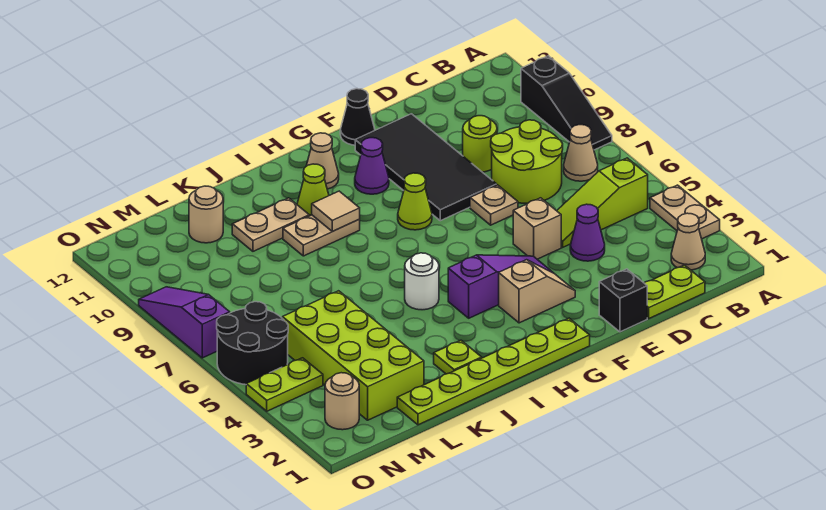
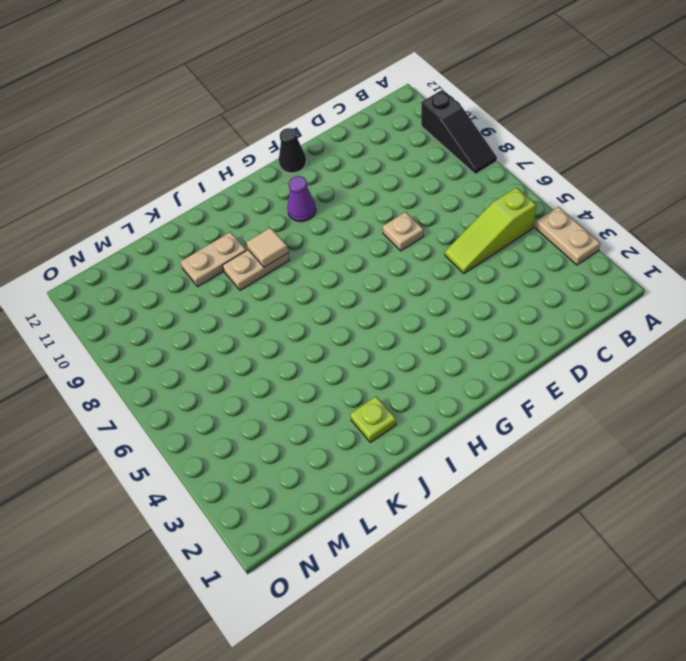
none -> tan 1x1 cone [671,213,705,270]
none -> tan 1x1 cone [564,125,598,181]
none -> lime 1x2 plate [645,265,705,318]
none -> lime 2x2 round brick [491,120,563,203]

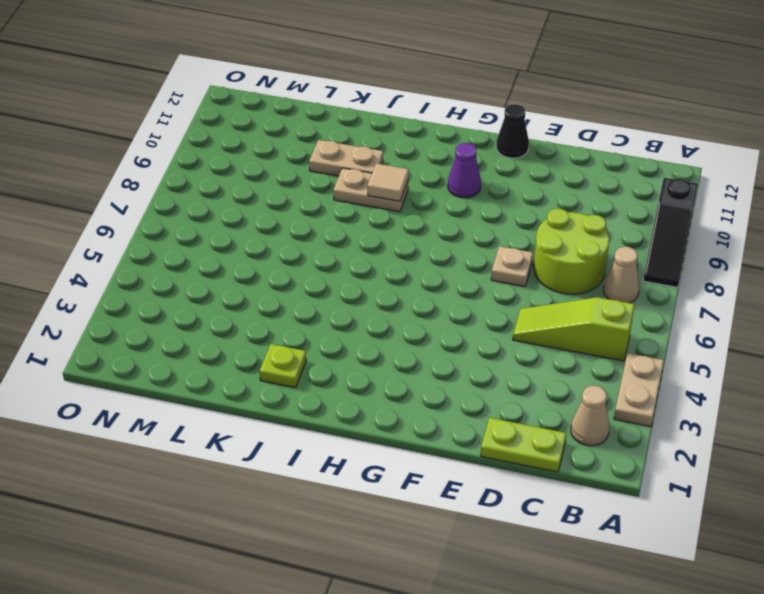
none -> purple 1x1 cone [570,204,605,261]
none -> lime 1x1 round brick [463,116,497,172]
none -> black 1x1 brick [599,269,647,332]
none -> tan 1x1 brick [513,198,561,259]

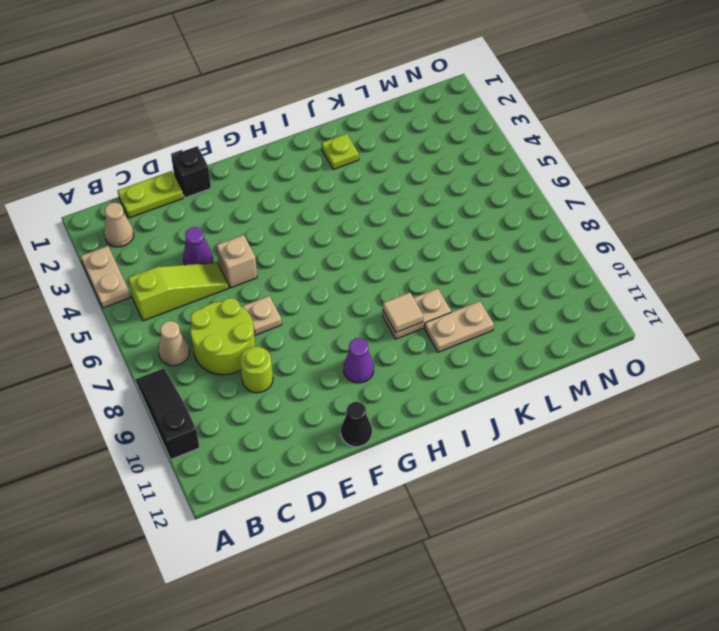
none -> black 2x4 tile [355,114,497,221]
none -> tan 1x2 slope [499,260,575,323]
none -> purple 1x3 slope [448,255,553,318]
none -> lime 1x6 plate [397,318,590,425]

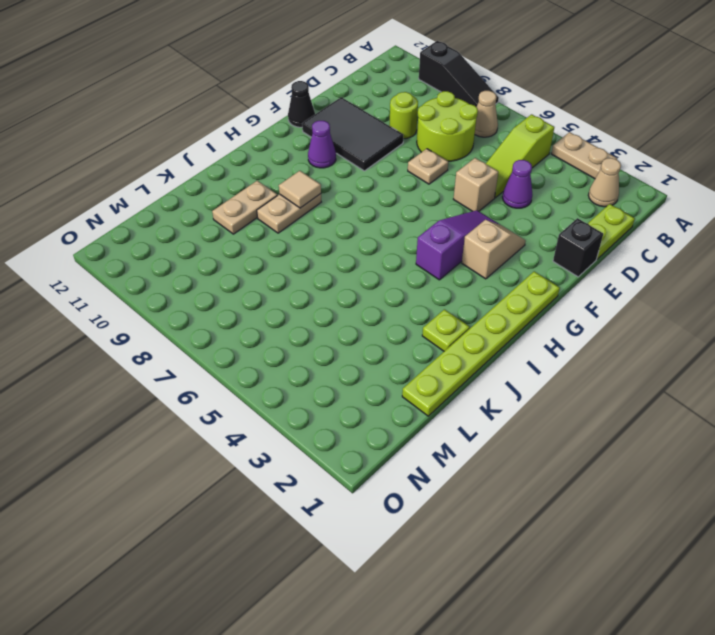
black 2x3 tile [302,97,403,171] -> black 2x4 tile [355,114,497,221]
none -> lime 1x1 cone [398,173,432,230]
none -> tan 1x1 cone [306,133,339,189]
none -> white 1x1 round brick [405,253,439,310]
none -> lime 1x1 cone [297,164,329,216]

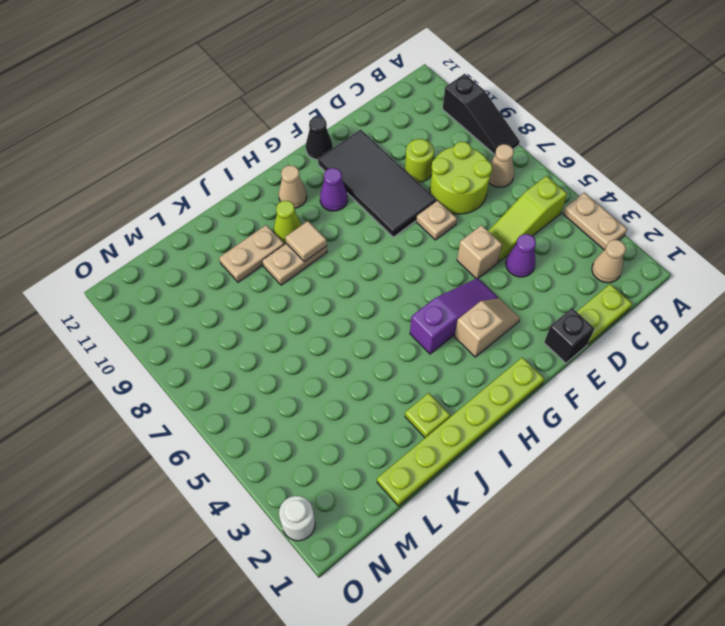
white 1x1 round brick [279,496,315,541] -> white 1x1 round brick moved to [405,253,439,310]
none -> lime 1x1 cone [398,173,432,230]
none -> lime 2x4 brick [282,291,424,420]
none -> tan 1x1 round brick [189,186,223,243]
none -> tan 1x1 round brick [325,373,359,430]

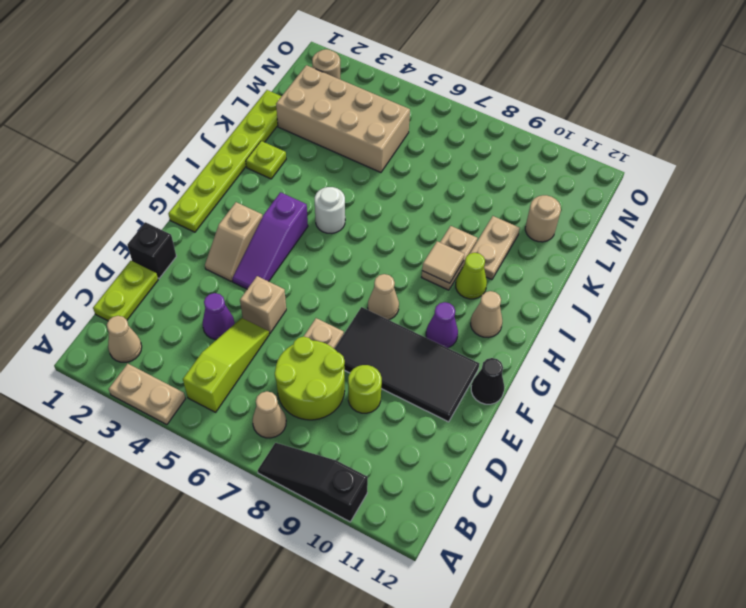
tan 1x1 cone [368,274,399,320] -> lime 1x1 cone [398,173,432,230]
tan 2x4 brick [276,65,410,172] -> lime 2x4 brick [282,291,424,420]
none -> lime 1x2 plate [246,358,323,411]
none -> black 2x2 round brick [217,302,288,385]
none -> purple 1x3 slope [139,287,230,358]

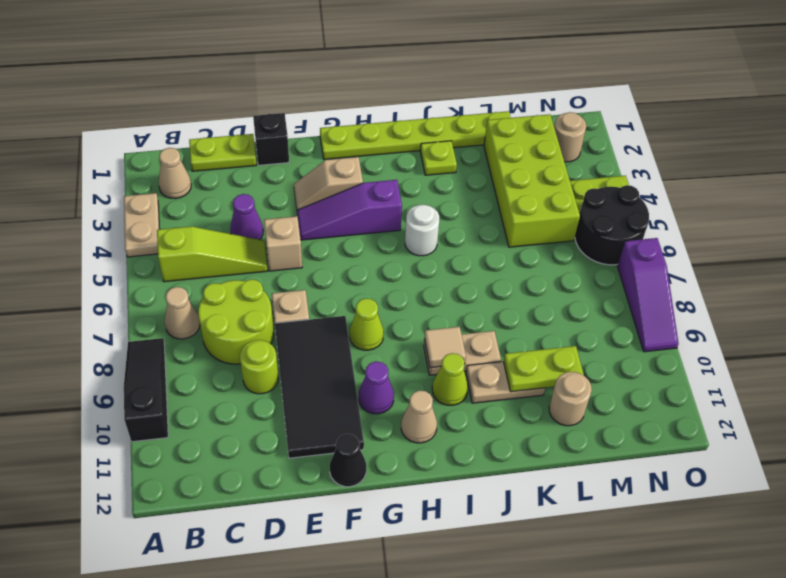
lime 1x2 plate [503,346,584,392] -> none

